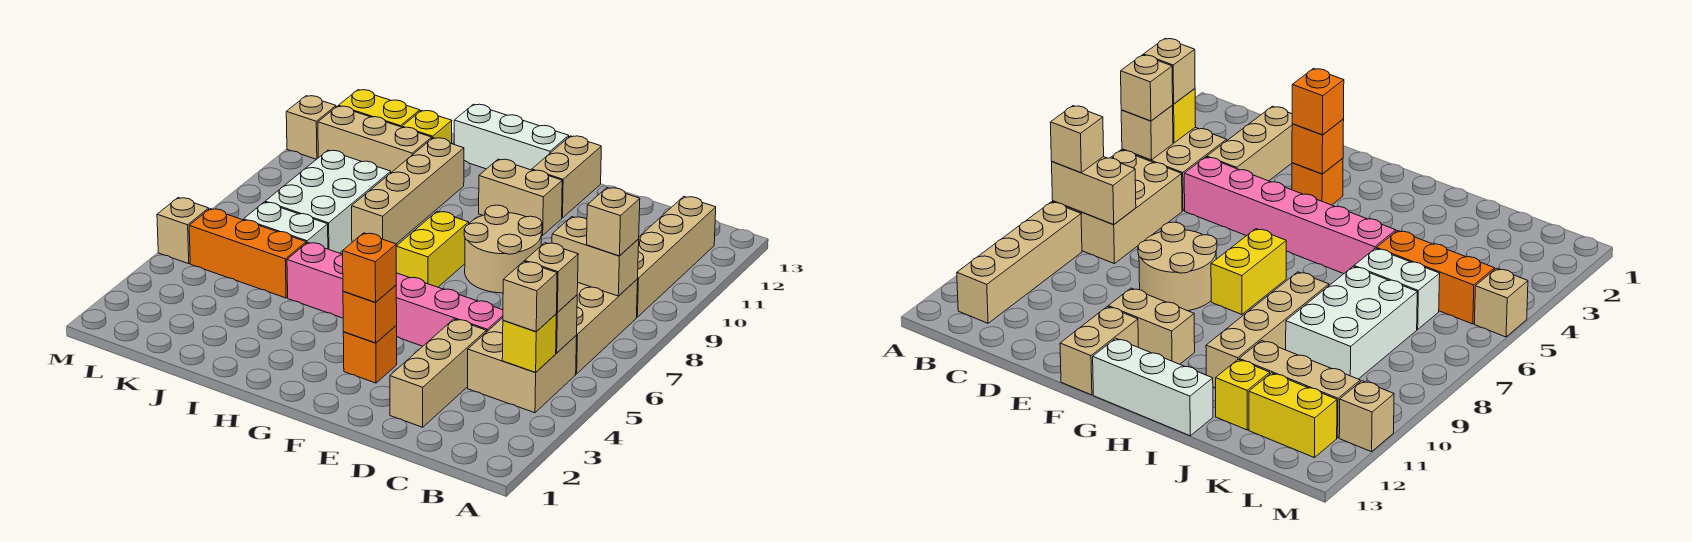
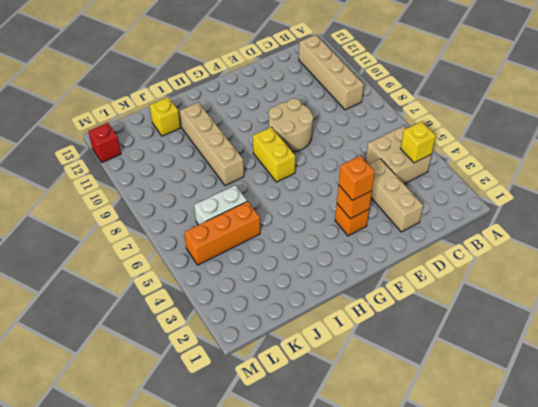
red 1x1 brick [88,123,121,163] -> none
none -> tan 2x3 brick [576,279,638,374]
none -> pink 1x6 brick [287,242,503,346]
none -> tan 1x2 brick [479,159,562,235]

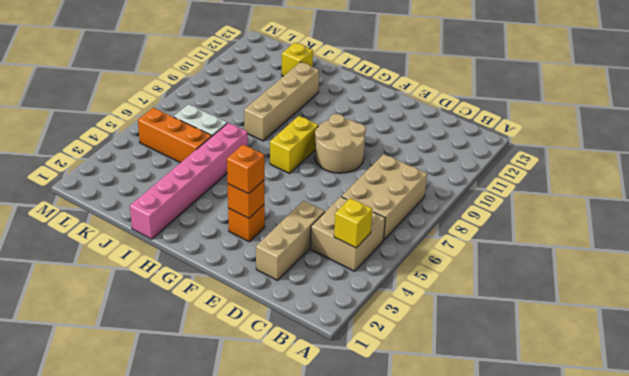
pink 1x6 brick [130,123,248,239] -> pink 1x6 brick turned to [287,242,503,346]
none -> tan 1x4 brick [637,196,716,317]
none -> tan 1x2 brick [479,159,562,235]
none -> tan 1x2 brick [532,136,601,218]

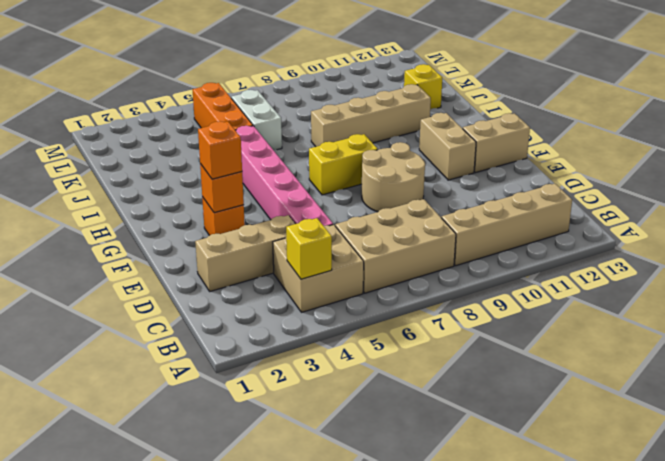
none -> white 1x3 brick [454,104,569,170]
none -> white 2x3 brick [265,150,391,253]
none -> tan 1x3 brick [318,106,432,172]

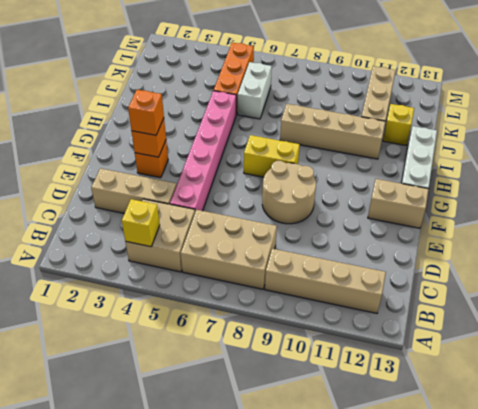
none -> tan 1x2 brick [479,159,562,235]
none -> white 2x3 brick [265,150,391,253]
none -> yellow 1x2 brick [339,90,420,127]

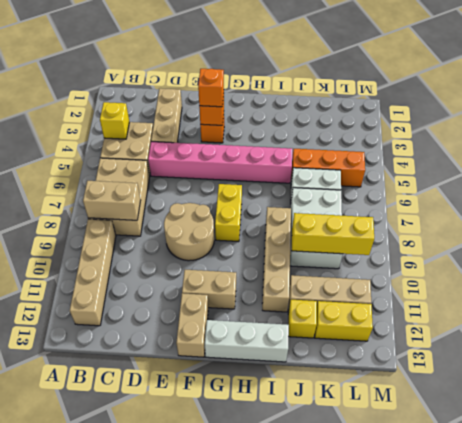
yellow 1x3 brick [292,213,374,255] -> none
none -> tan 1x1 brick [157,198,209,264]
none -> tan 1x1 brick [286,96,336,159]
none -> tan 1x1 brick [556,295,577,353]

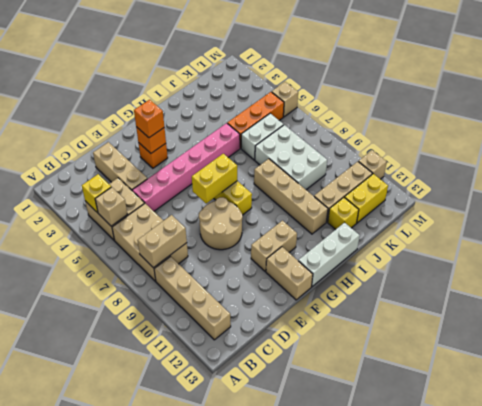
yellow 1x2 brick [192,154,237,203] -> none
none -> tan 1x1 brick [503,261,557,332]
none -> tan 1x1 brick [525,243,578,312]
none -> tan 1x1 brick [587,188,640,256]

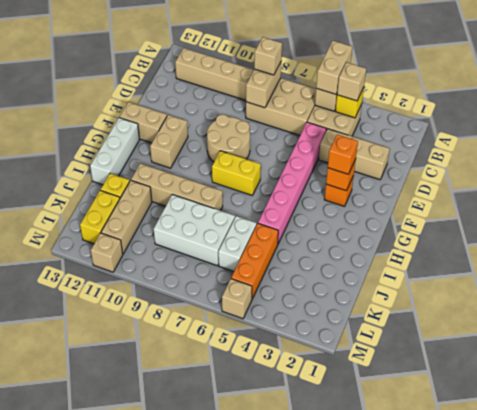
tan 1x2 brick [316,41,352,94] -> tan 1x1 brick [525,243,578,312]

